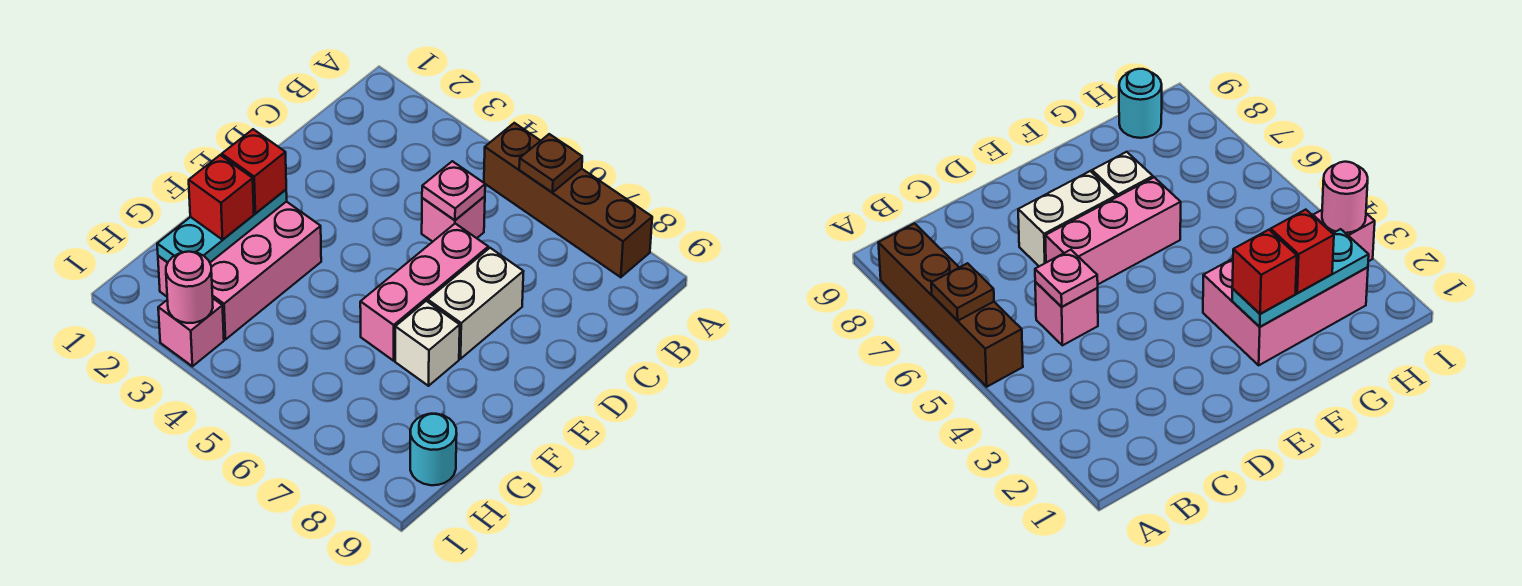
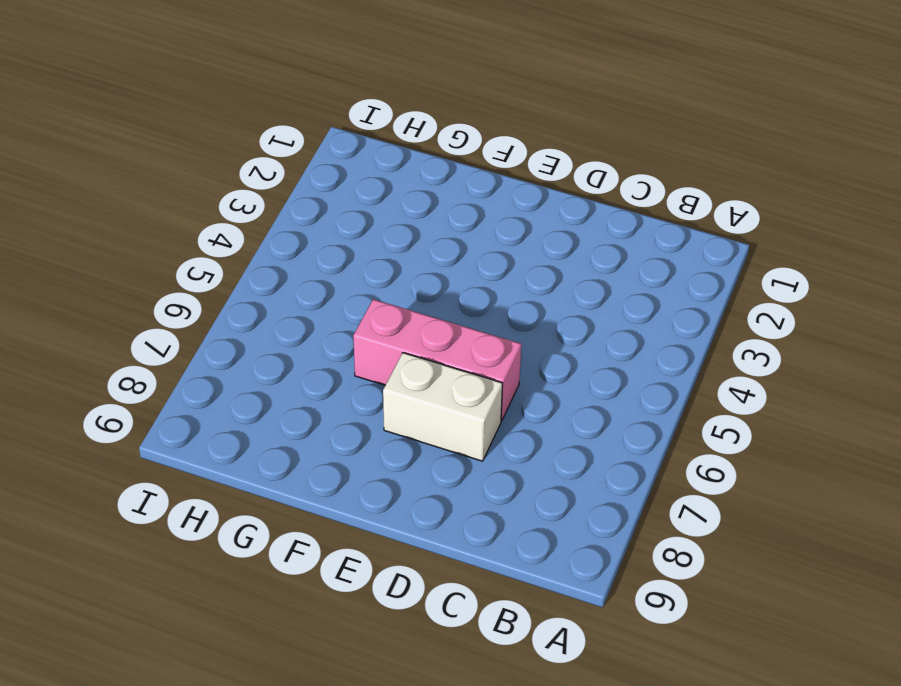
none -> brown 1x4 brick [484,123,652,277]
none -> pink 1x1 brick [422,196,485,242]
none -> pink 2x3 brick [158,202,321,340]

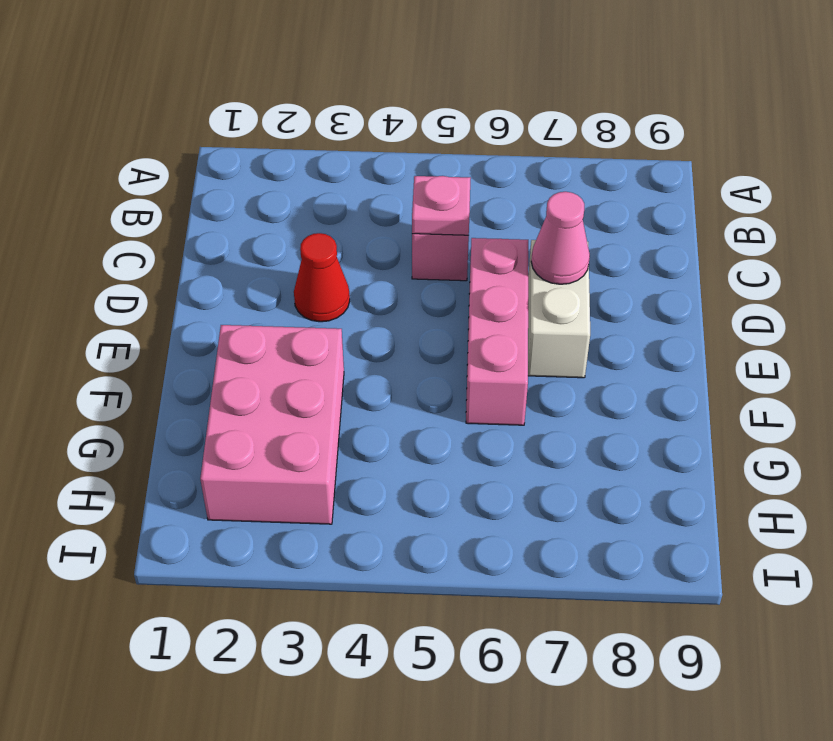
red 1x1 cone [294,233,350,322] -> none
pink 1x1 cone [531,192,590,284] -> none
none -> brown 1x4 brick [484,123,652,277]
none -> white 1x1 brick [395,301,460,386]
none -> cyan 1x1 round brick [410,414,457,485]

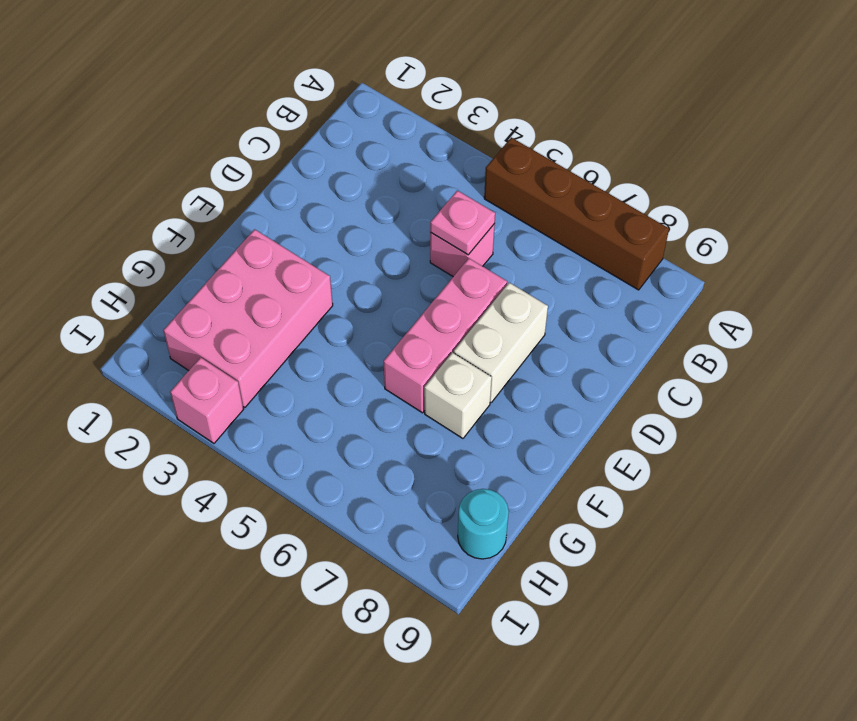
none -> brown 1x1 plate [519,134,582,193]
none -> cyan 1x3 plate [157,190,287,263]
none -> pink 1x1 round brick [166,252,213,323]

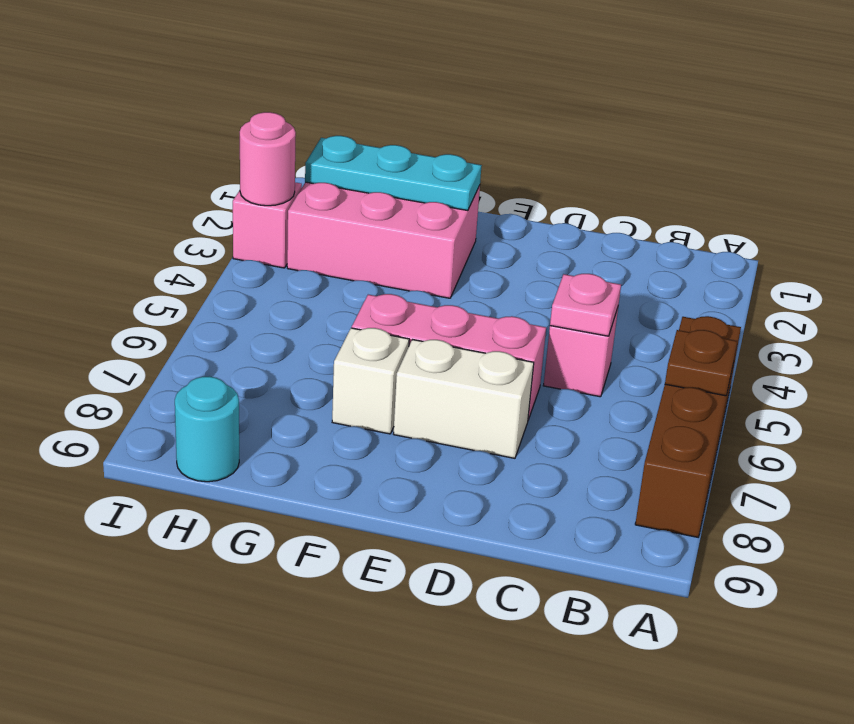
none -> red 1x1 brick [222,129,286,214]
none -> red 1x1 brick [189,155,254,240]

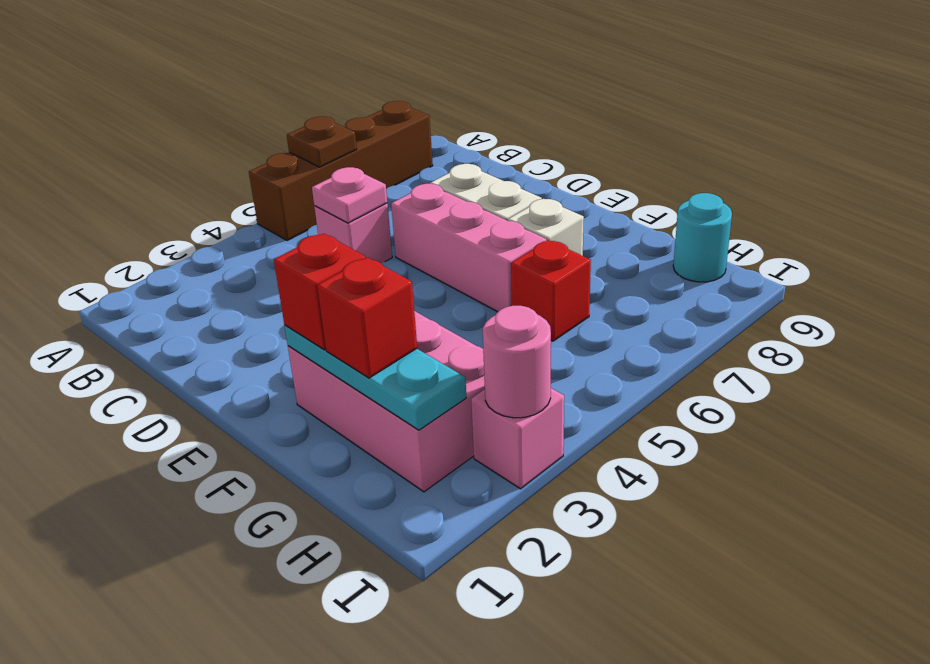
red 1x1 brick [511,240,591,341] -> none

